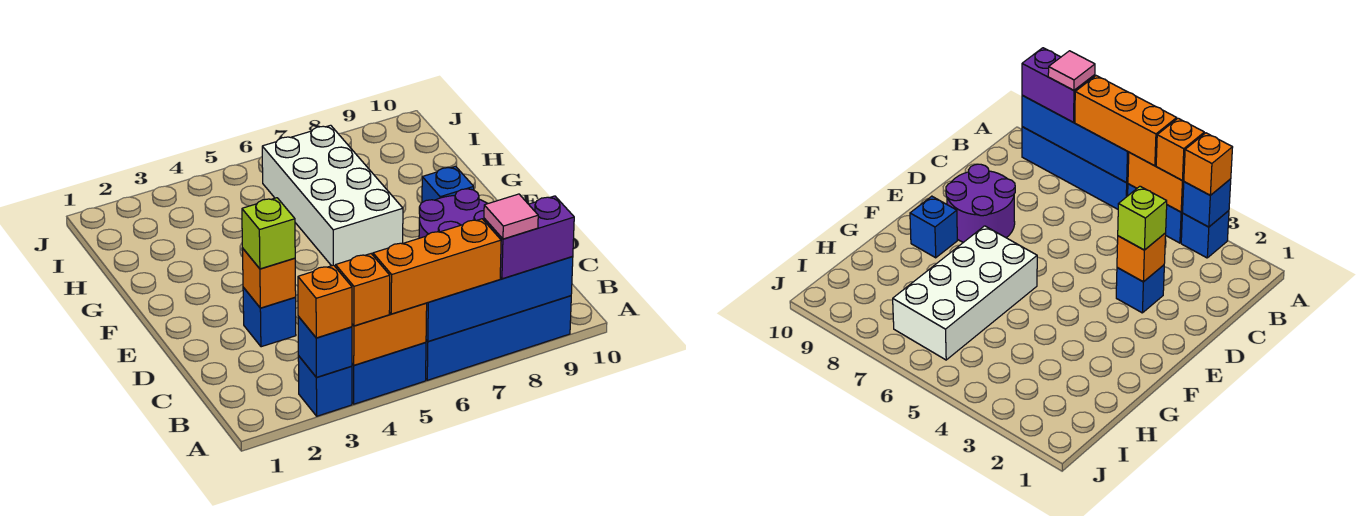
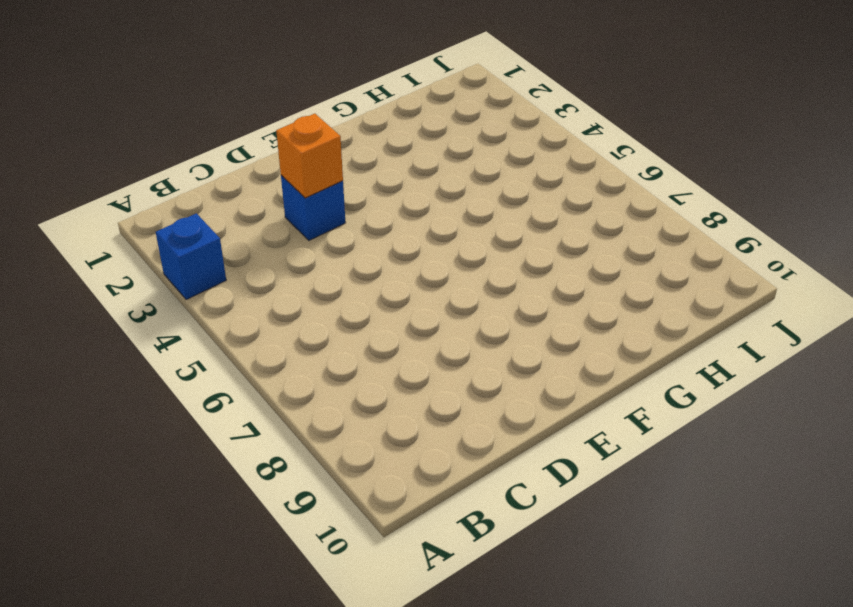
none -> blue 1x2 brick [352,342,426,404]
none -> blue 1x4 brick [426,296,571,380]
none -> purple 2x2 round brick [419,189,487,238]

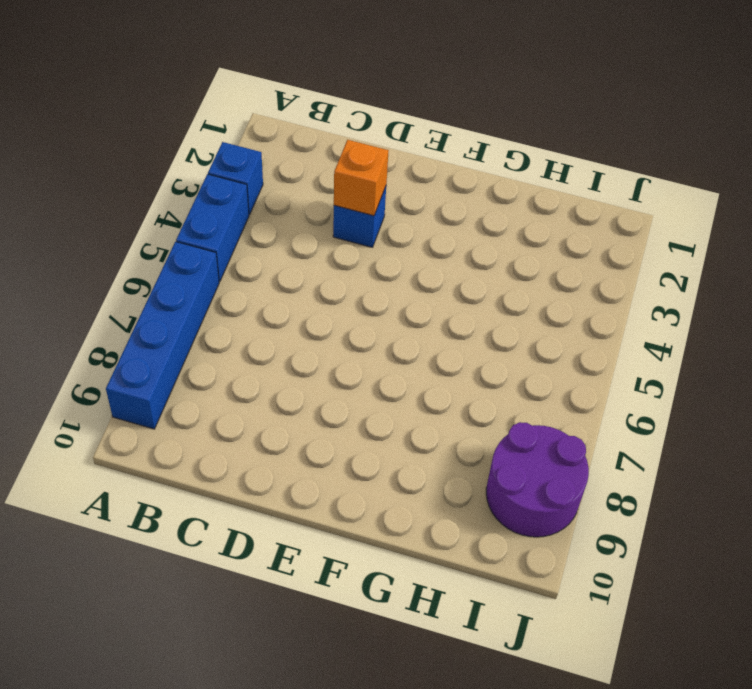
purple 2x2 round brick [486,422,589,537] -> purple 2x2 round brick moved to [419,189,487,238]
none -> white 2x4 brick [262,125,403,267]
none -> blue 1x1 brick [422,166,474,202]
none -> blue 1x1 brick [298,317,352,377]

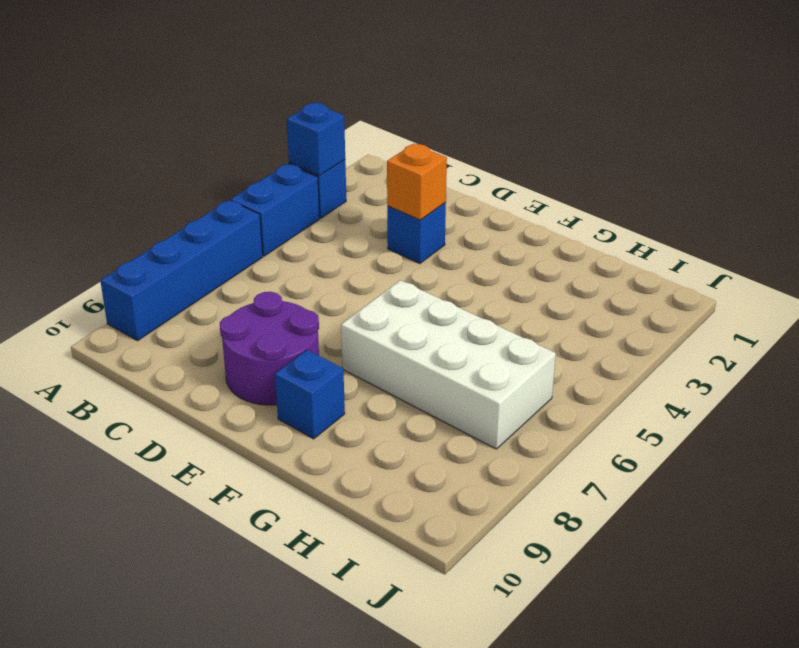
none -> orange 1x2 brick [352,303,427,365]
none -> blue 1x4 brick [426,256,573,342]
none -> orange 1x1 brick [298,265,352,338]

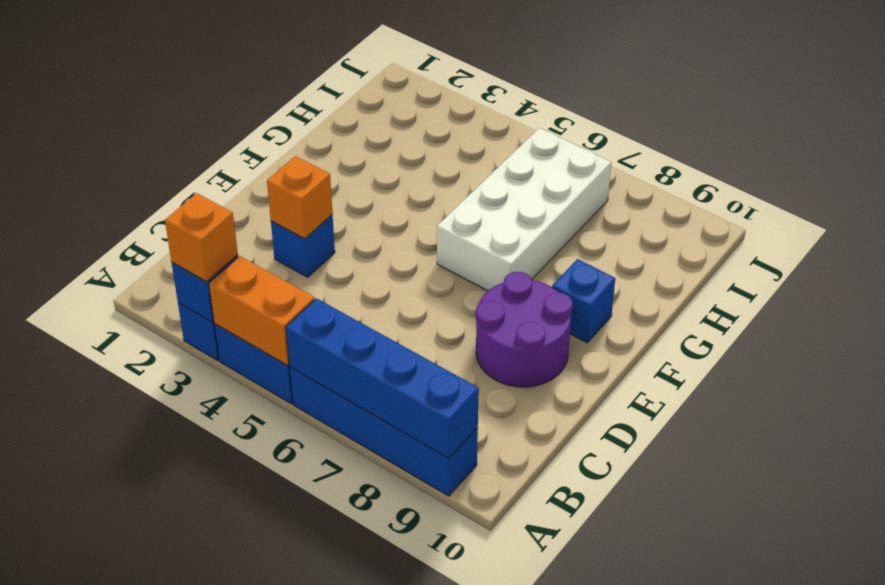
none -> orange 1x1 brick [336,254,390,326]
none -> orange 1x3 brick [373,219,501,314]
none -> purple 1x2 brick [484,196,574,279]

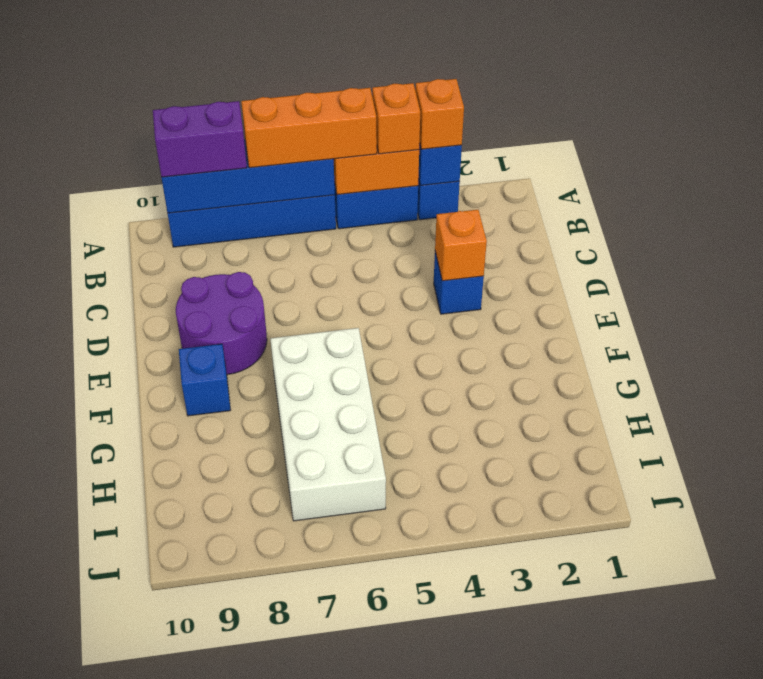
none -> lime 1x1 brick [242,198,295,269]
none -> pink 1x1 tile [484,194,538,239]

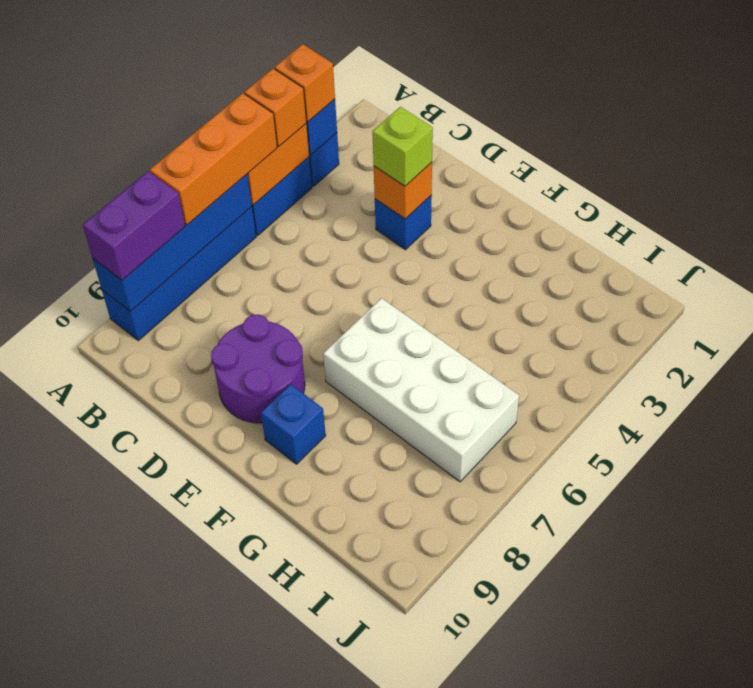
none -> pink 1x1 tile [484,194,538,239]

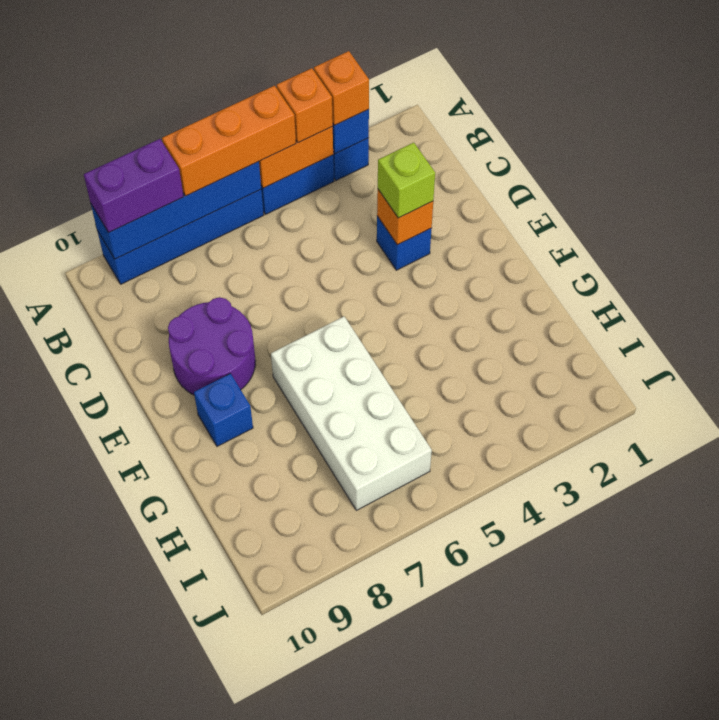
none -> pink 1x1 tile [484,194,538,239]

